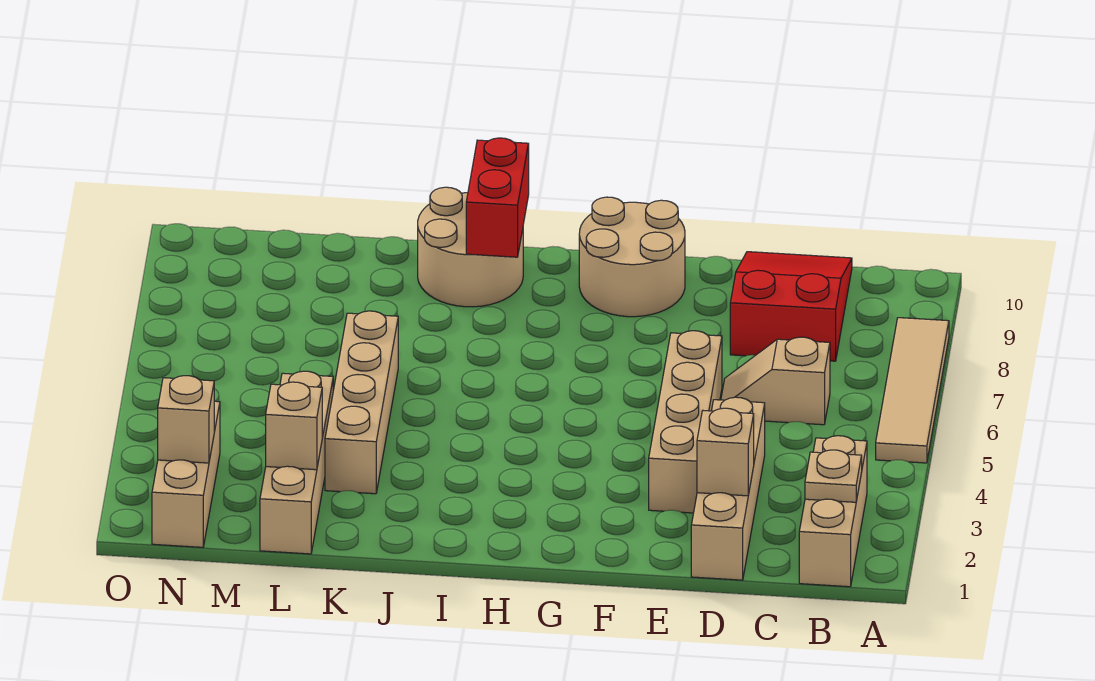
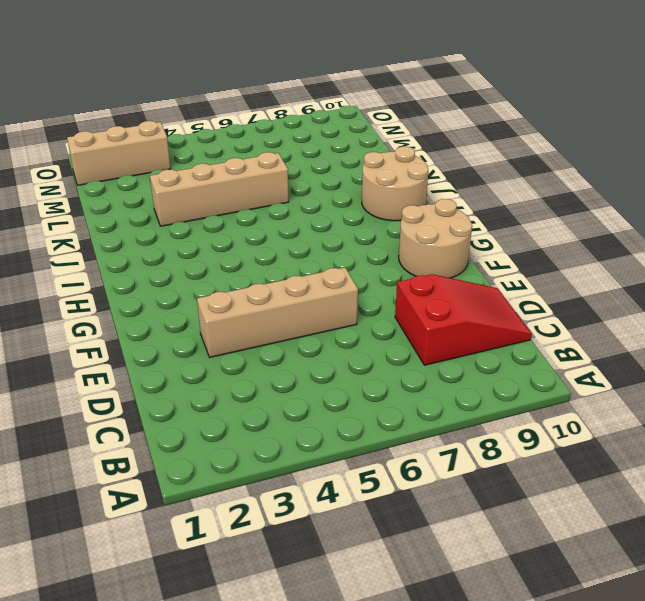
none -> tan 1x4 tile [876,318,949,463]
none -> tan 1x3 brick [799,436,867,587]
none -> tan 1x2 slope [721,337,830,425]

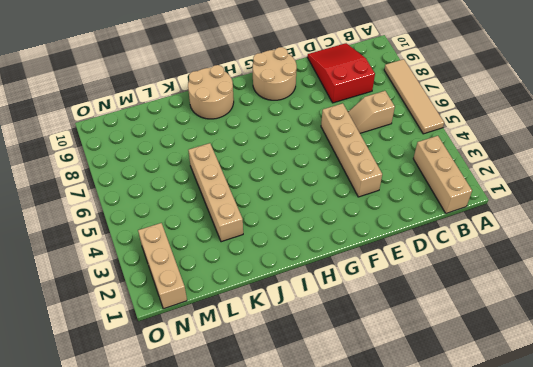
none -> tan 1x4 brick [691,397,765,580]
none -> tan 1x4 brick [260,371,333,554]
none -> tan 1x1 plate [805,450,862,502]

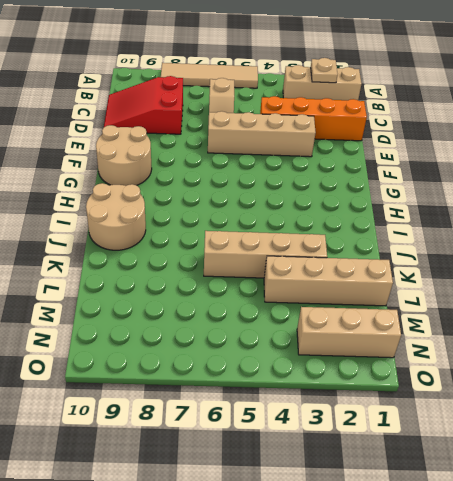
orange 1x4 brick [260,96,367,141] -> tan 1x4 brick [691,397,765,580]
none -> tan 1x1 brick [697,408,754,496]
none -> red 1x2 brick [466,138,529,257]
none -> tan 1x1 brick [266,382,322,470]

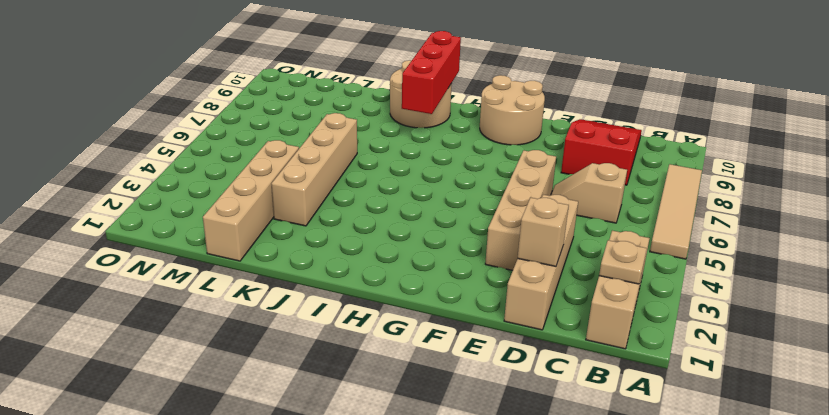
red 1x3 brick [402,31,461,114] -> red 1x2 brick [466,138,529,257]
none -> tan 1x3 brick [152,401,220,547]
none -> tan 1x1 brick [266,382,322,470]
none -> tan 1x1 brick [158,376,214,463]

